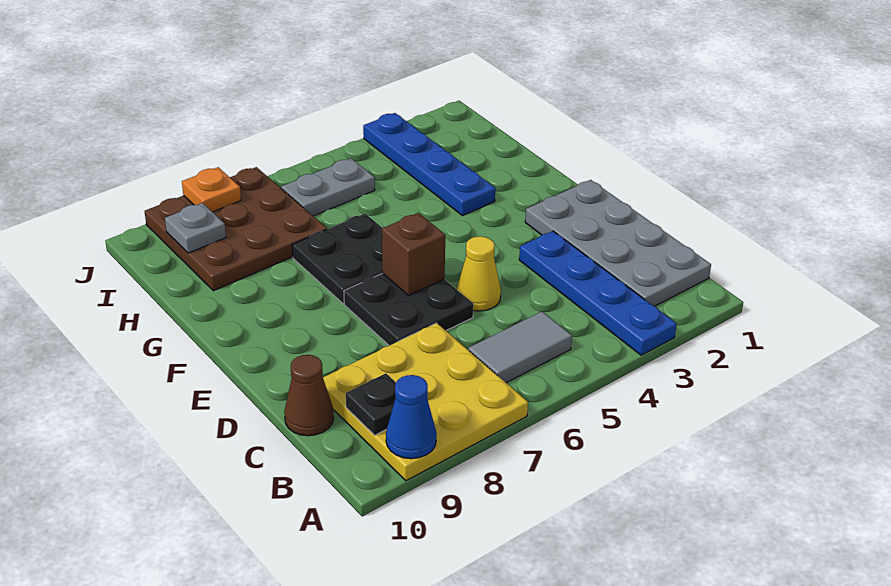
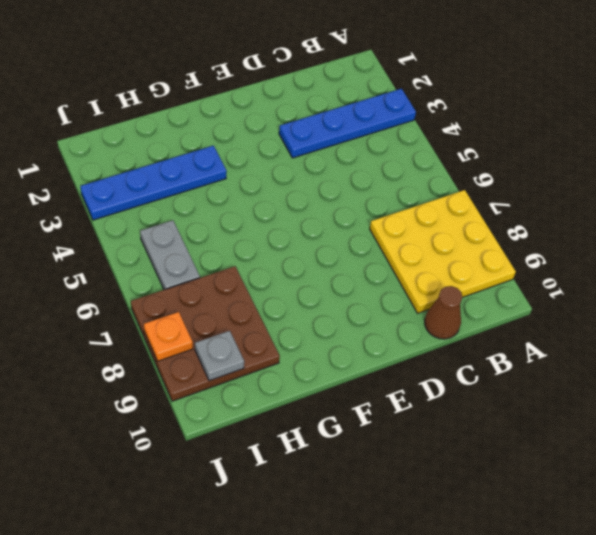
none -> grey 2x4 plate [525,180,711,306]
none -> grey 1x2 tile [468,312,572,383]
none -> yellow 1x1 cone [457,236,501,311]

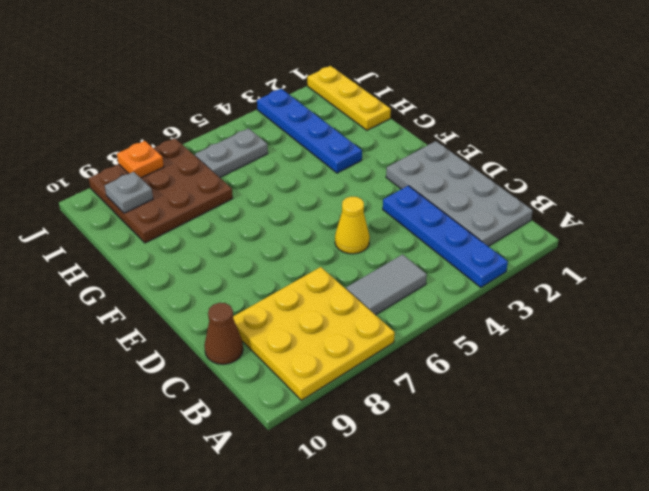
yellow 1x3 plate [307,66,391,130] -> none
none -> black 2x2 plate [344,273,473,346]
none -> black 2x2 plate [292,214,382,304]
none -> blue 1x1 cone [386,375,437,459]

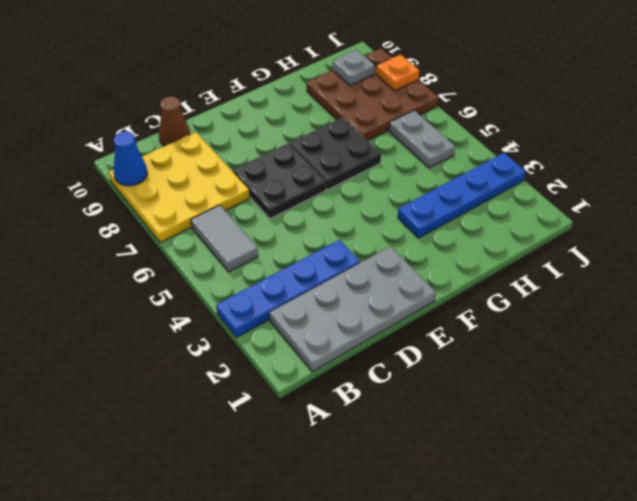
none -> yellow 1x1 cone [457,236,501,311]
none -> black 1x1 plate [346,373,396,435]
none -> brown 1x1 brick [382,213,445,295]

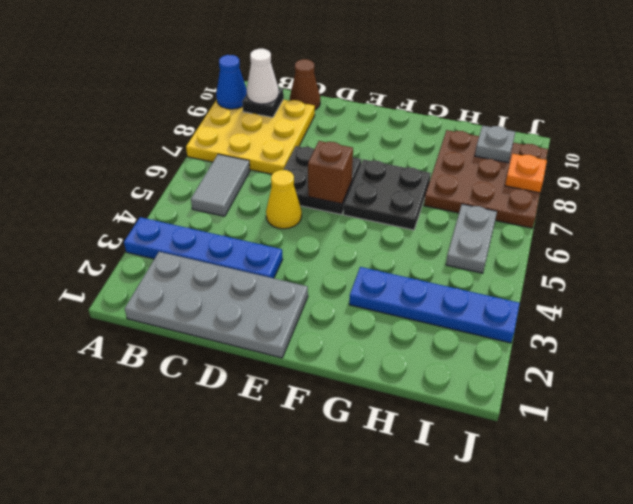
white 1x1 cone [247,49,279,104] -> none

